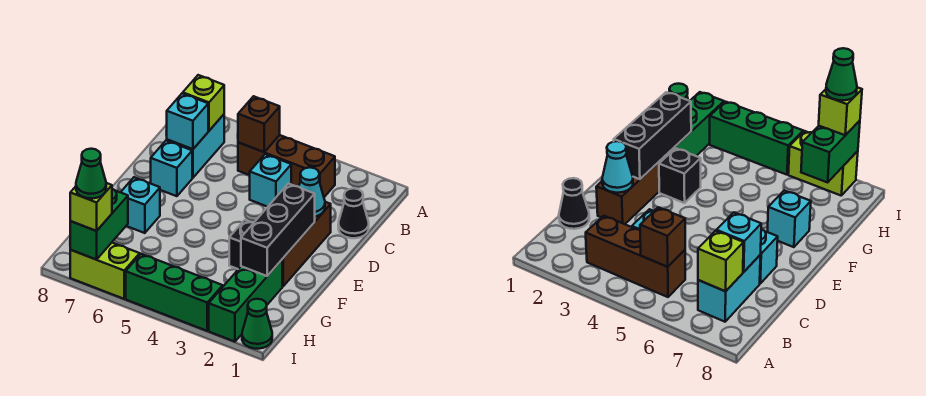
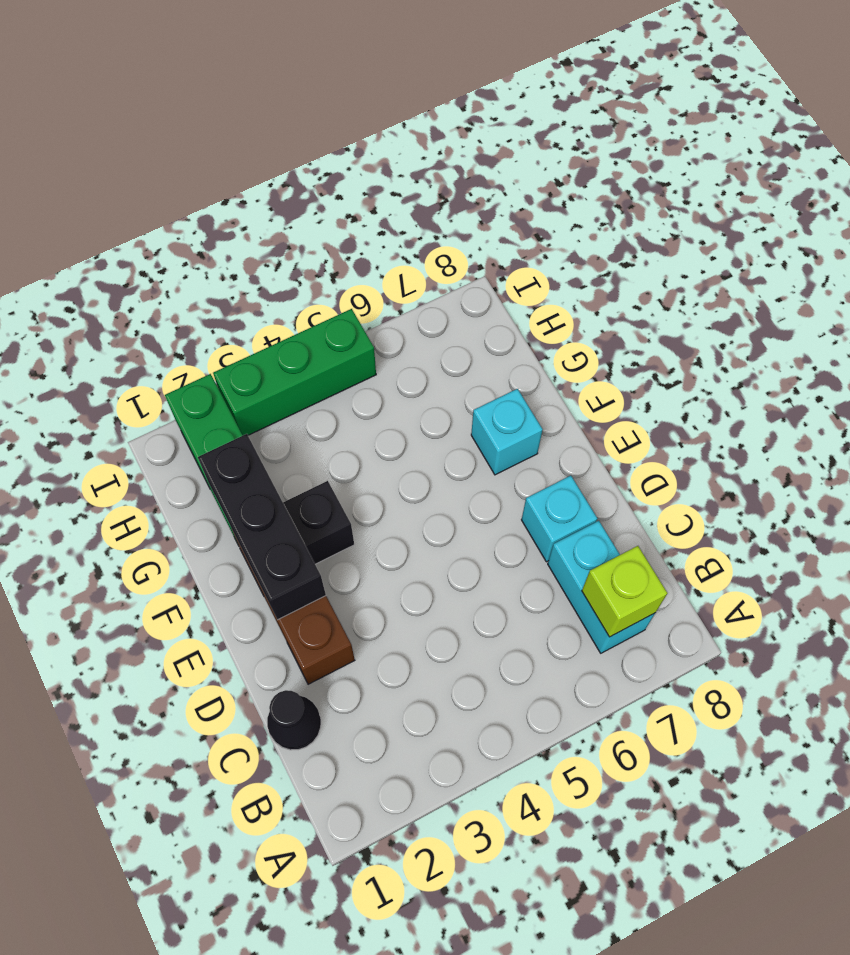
none -> brown 1x3 brick [238,135,335,197]
none -> cyan 1x1 brick [250,154,291,207]
none -> green 1x1 cone [242,299,272,349]

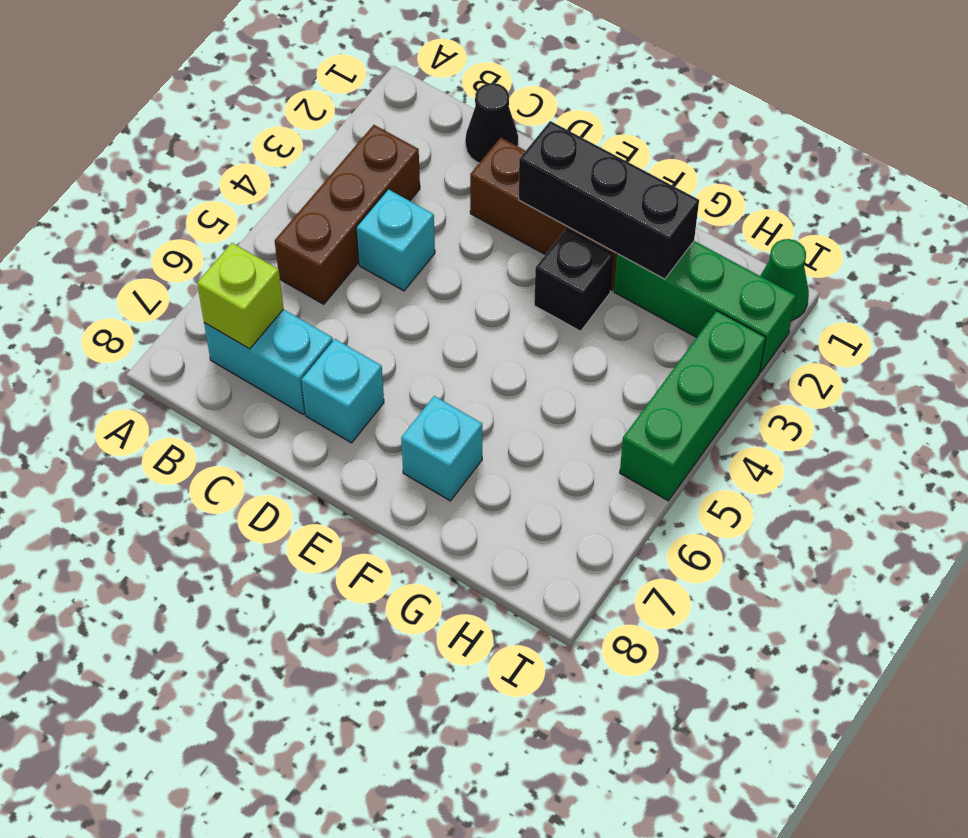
none -> lime 1x2 brick [70,243,140,299]
none -> brown 1x1 brick [238,96,280,152]
none -> cyan 1x1 brick [166,93,208,149]

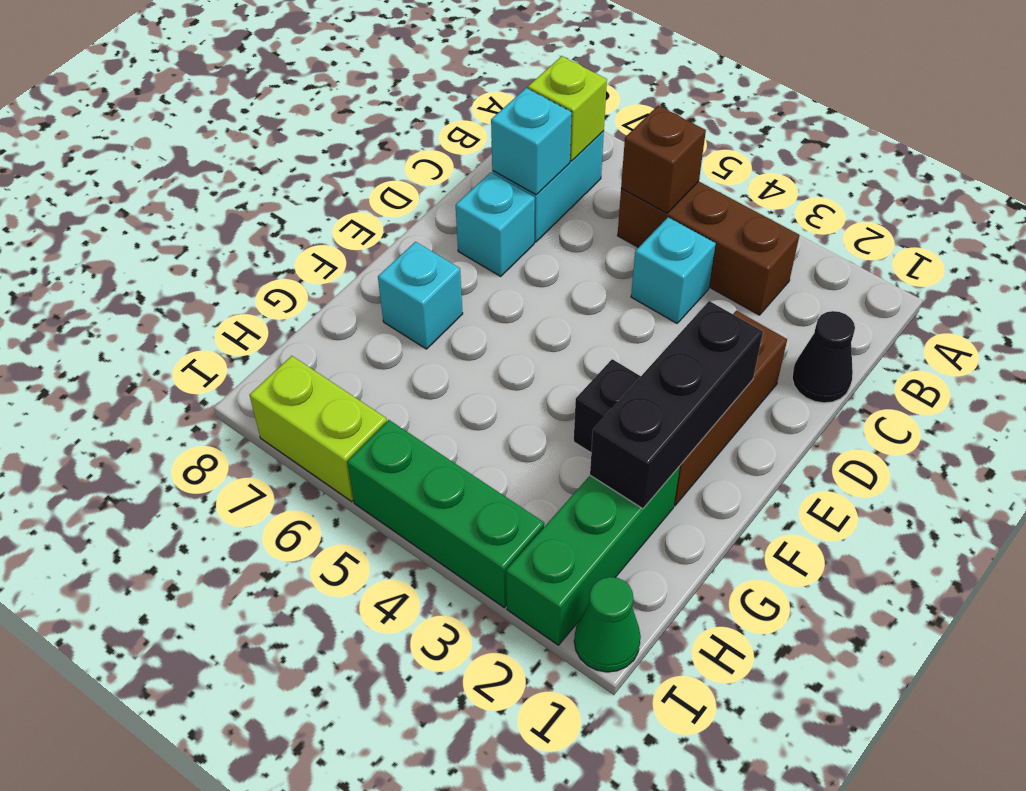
none -> cyan 1x1 cone [299,167,325,217]
none -> green 1x2 brick [70,189,128,260]
none -> lime 1x1 brick [70,183,112,231]

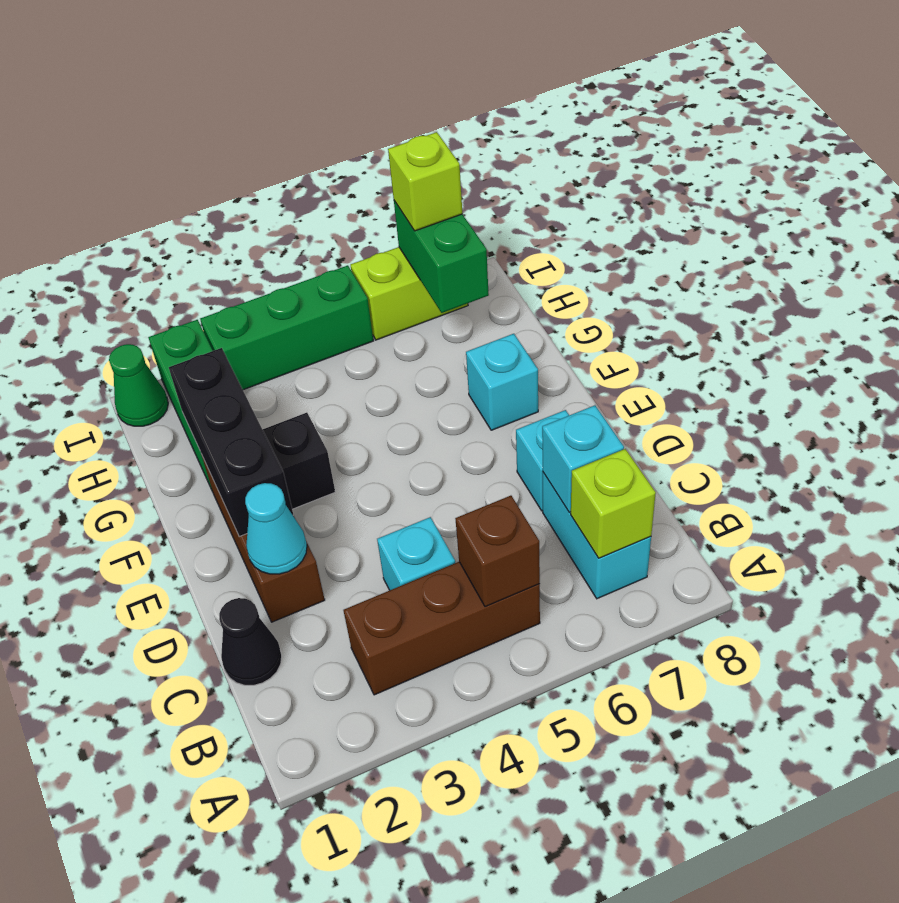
none -> green 1x1 cone [76,149,106,199]

